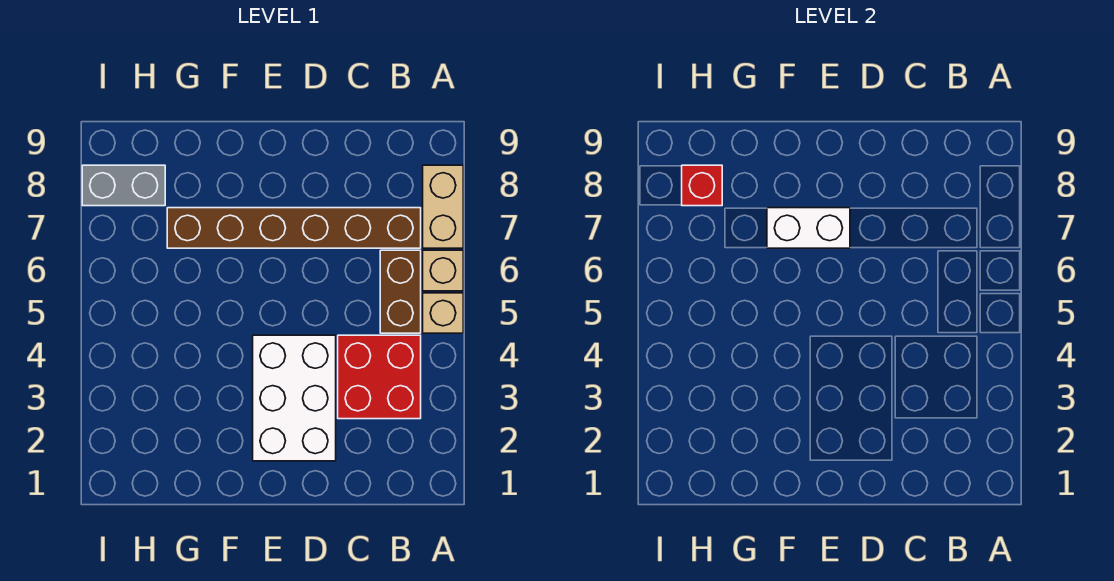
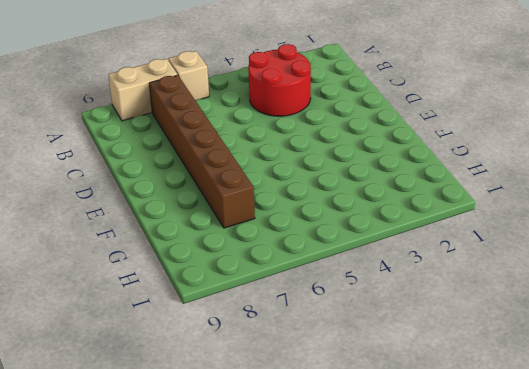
red 2x2 round brick [248,44,311,116] -> red 2x2 brick [338,335,421,419]
none -> tan 1x1 brick [423,293,463,333]
none -> brown 1x2 brick [380,250,421,333]

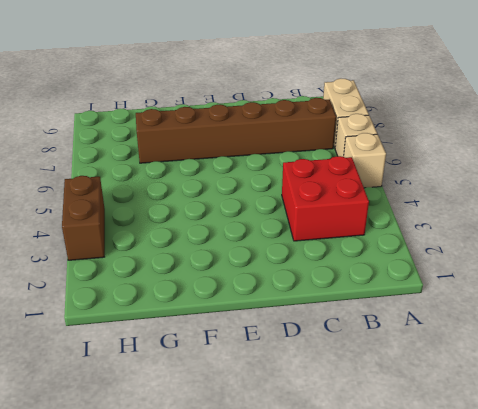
brown 1x2 brick [62,176,105,260] -> brown 1x2 brick moved to [380,250,421,333]
none -> white 2x3 brick [253,335,336,461]
none -> grey 1x2 brick [82,165,165,206]

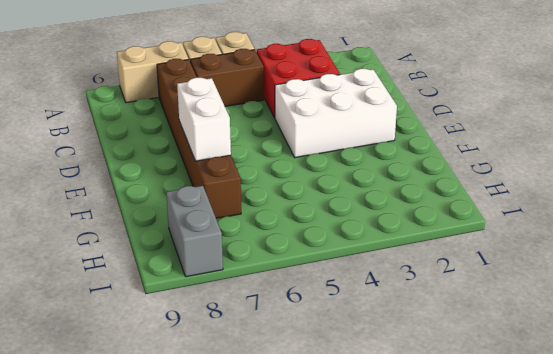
none -> red 1x1 brick [682,165,722,206]

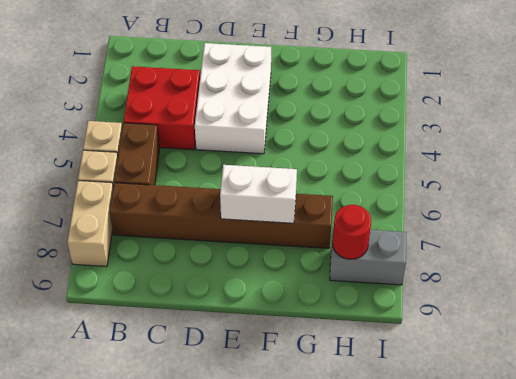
red 1x1 round brick [332,205,371,259] -> red 1x1 brick [682,165,722,206]

